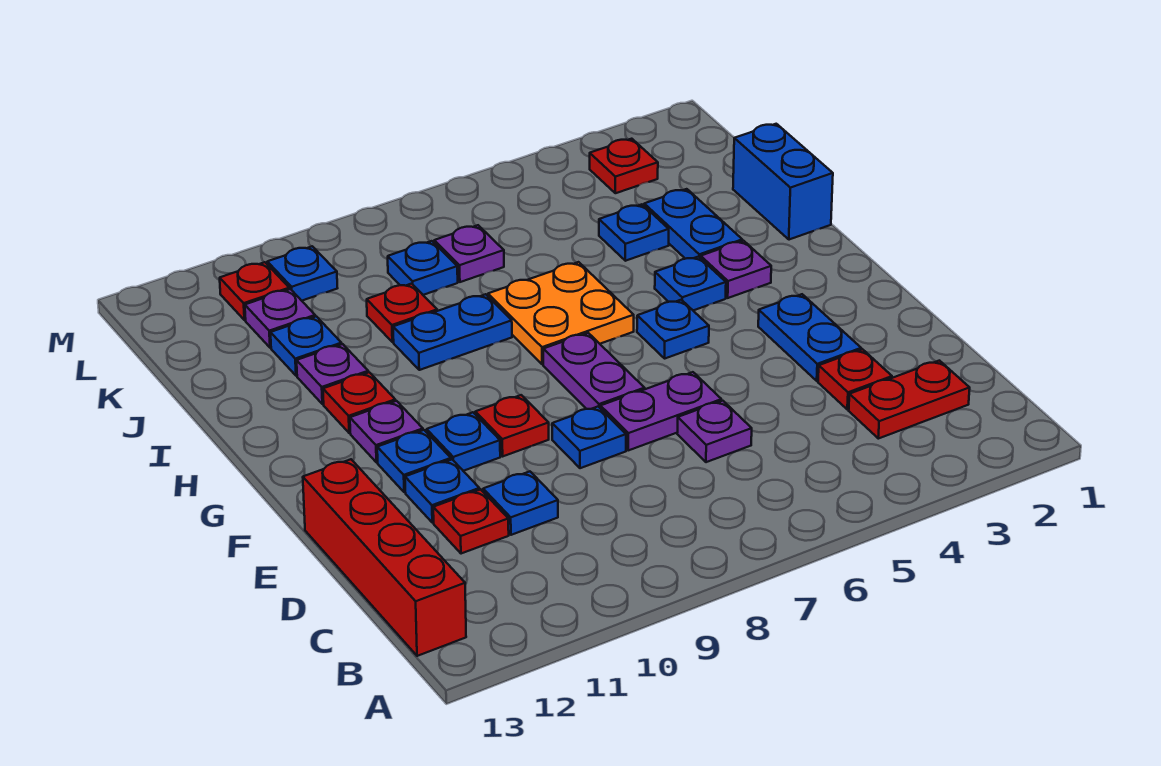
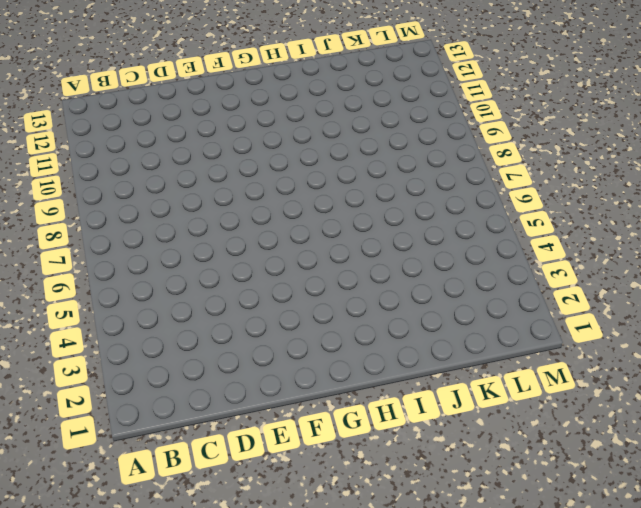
none -> red 1x4 brick [303,459,466,656]
none -> red 1x2 plate [849,361,970,439]
none -> red 1x1 plate [818,349,892,410]
none -> purple 1x1 plate [677,401,752,462]

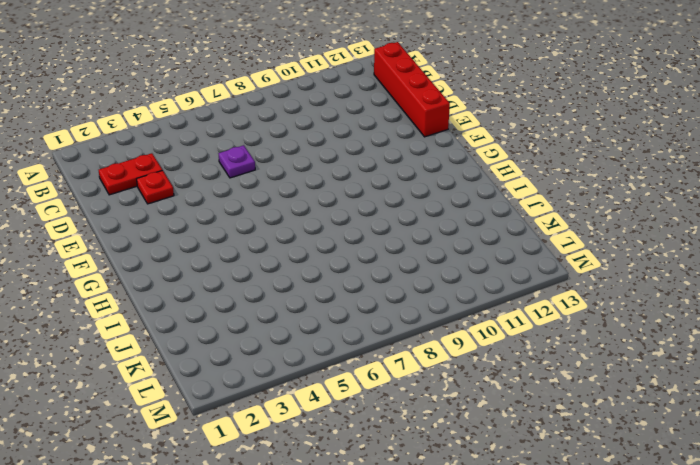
none -> blue 1x1 plate [483,471,558,535]
none -> red 1x1 plate [433,489,509,554]
none -> blue 1x2 plate [758,294,861,381]
none -> purple 1x2 plate [601,372,721,450]

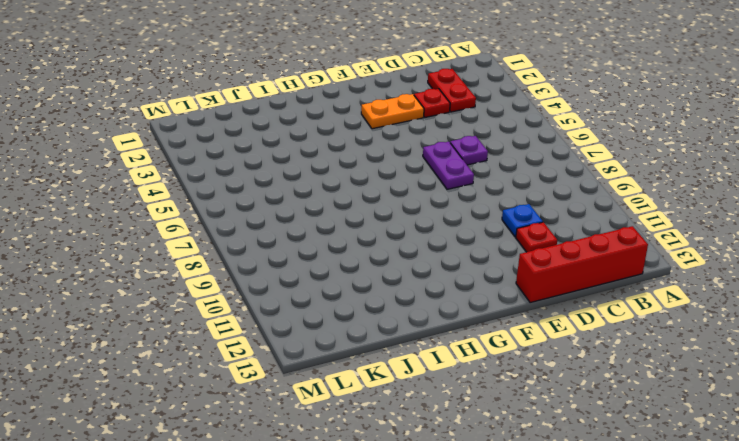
orange 1x2 plate [361,94,424,129] -> blue 1x2 plate [758,294,861,381]
none -> blue 1x1 plate [552,407,626,468]
none -> blue 1x1 plate [405,460,479,523]
none -> purple 1x2 plate [543,333,645,409]
none -> red 1x1 plate [475,395,549,456]

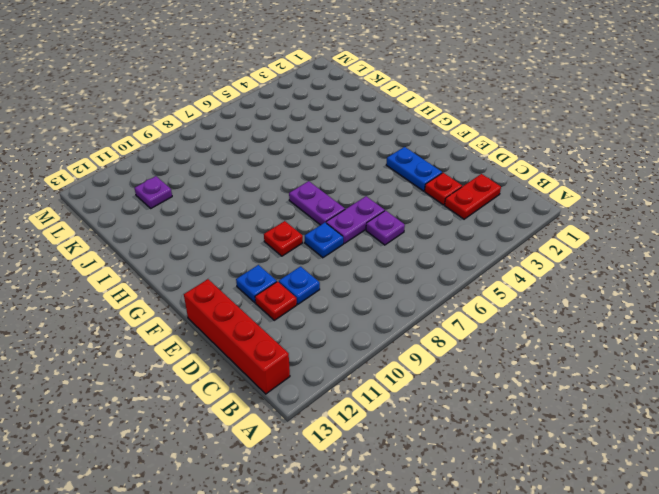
none -> blue 1x1 plate [427,412,500,471]
none -> blue 1x1 plate [377,430,451,492]
none -> blue 1x1 plate [637,300,709,358]
none -> purple 1x1 plate [350,401,423,463]

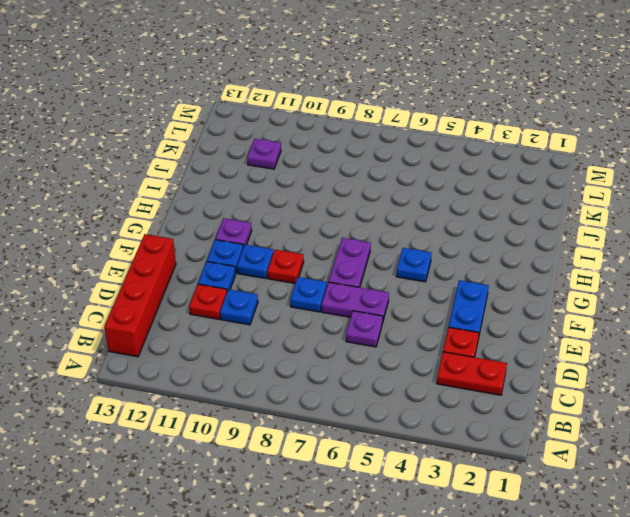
none -> purple 1x1 plate [701,241,771,298]
none -> blue 1x1 plate [655,257,726,310]
none -> orange 2x2 plate [488,262,634,364]
none -> red 1x1 plate [323,372,395,433]

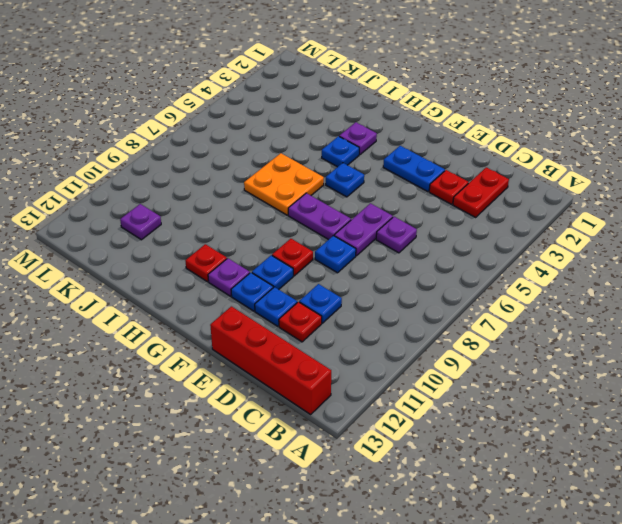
none -> blue 1x2 brick [733,124,833,240]
none -> blue 1x2 plate [644,189,742,259]
none -> blue 1x2 plate [393,294,512,370]
none -> purple 1x1 plate [297,344,368,404]

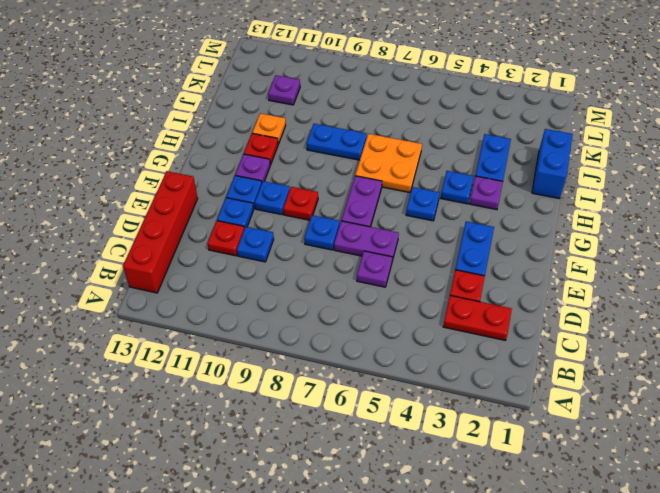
orange 1x1 plate [252,113,286,144] -> purple 1x1 plate [297,344,368,404]
none -> blue 1x1 plate [599,204,669,261]
none -> red 1x1 plate [367,284,437,342]
none -> blue 1x1 plate [270,316,341,376]
none -> purple 1x1 plate [434,225,504,282]

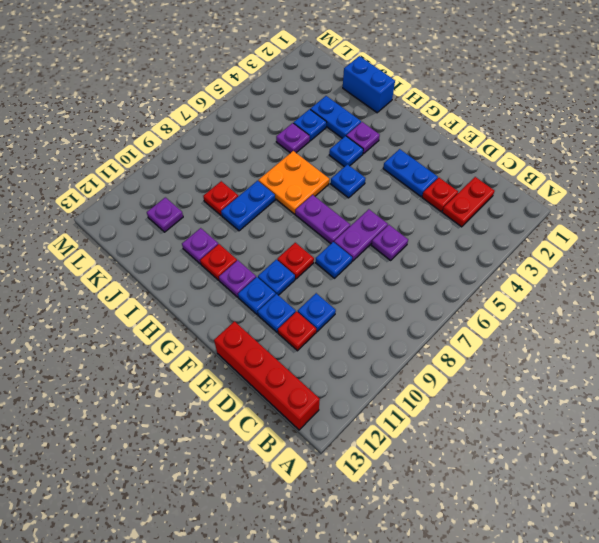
purple 1x1 plate [276,123,310,153] -> purple 1x1 plate moved to [434,225,504,282]
none -> blue 1x1 plate [270,316,341,376]
none -> blue 1x1 plate [388,241,458,295]
none -> red 1x1 plate [590,139,658,193]
none -> blue 1x1 plate [267,246,337,301]

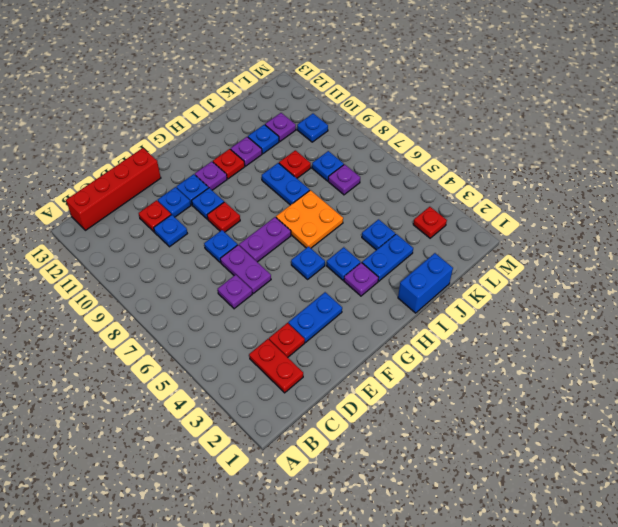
none -> red 1x1 plate [220,262,289,320]

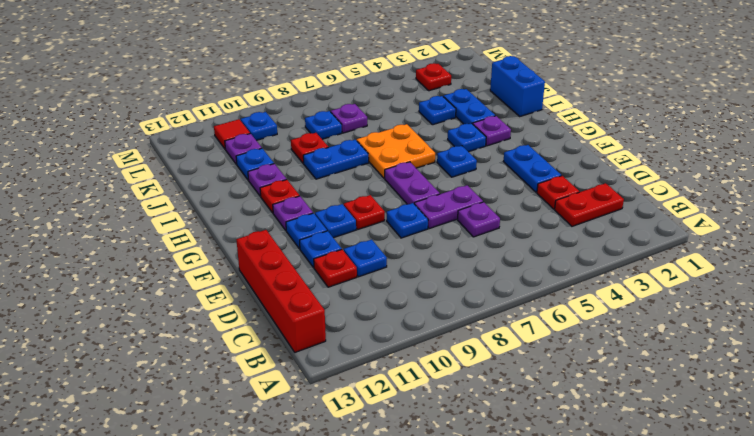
red 1x1 tile [214,119,250,149] -> red 1x1 plate [220,262,289,320]

